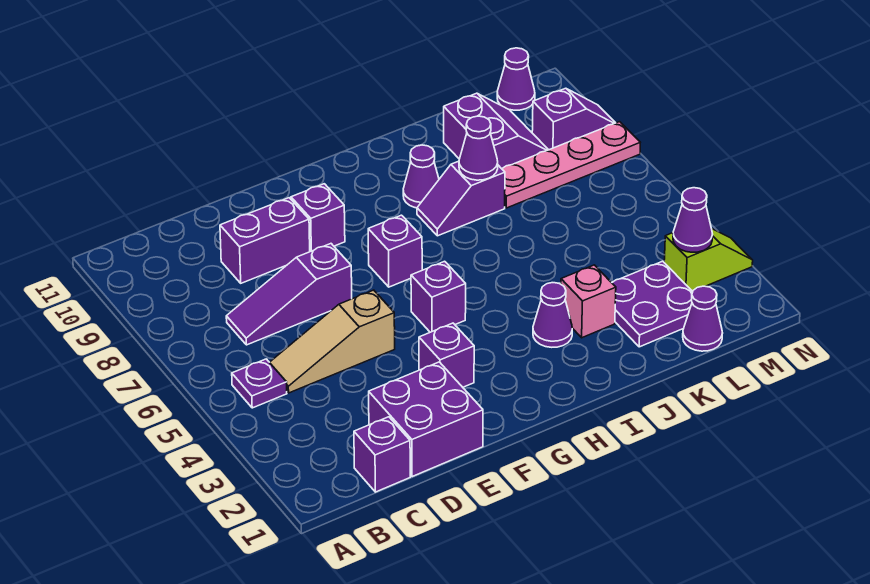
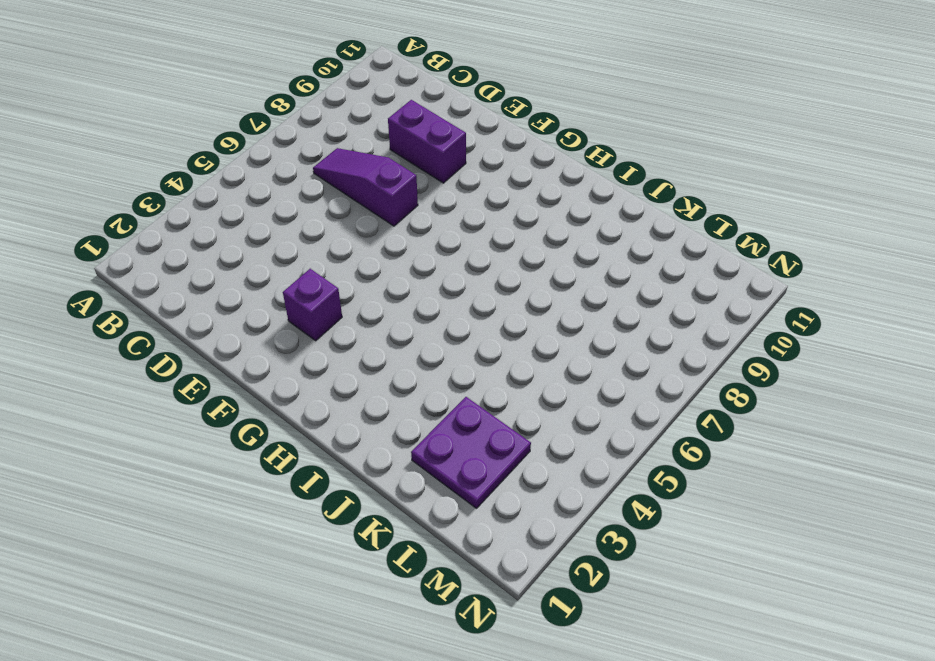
none -> purple 1x1 plate [232,359,287,408]
none -> purple 1x1 brick [354,417,410,492]
none -> tan 1x3 slope [270,290,395,393]

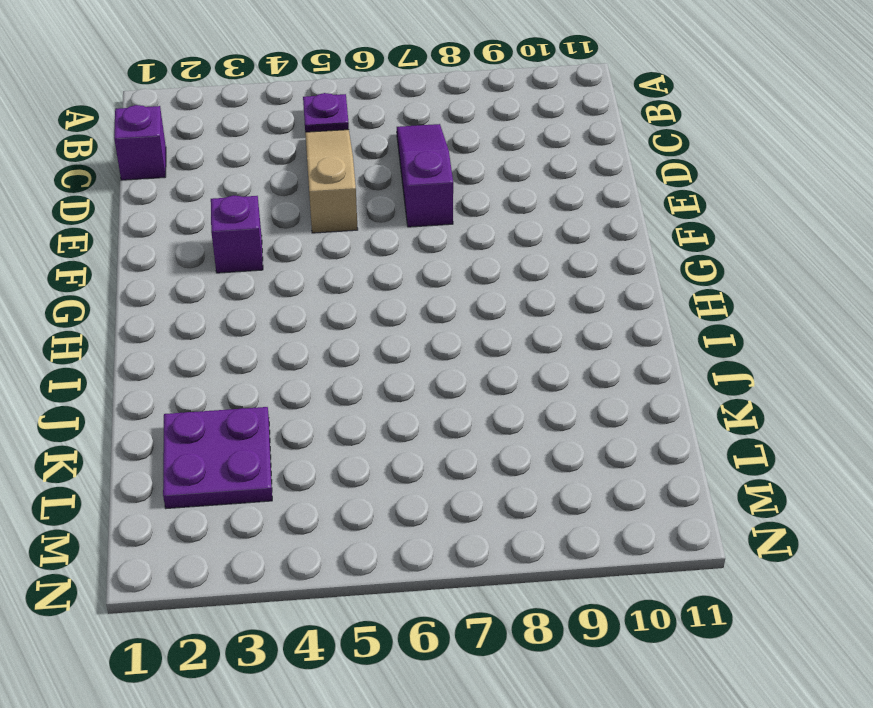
none -> purple 2x2 brick [369,362,483,477]
none -> purple 1x2 brick [220,198,310,283]
none -> purple 1x1 brick [291,184,345,252]

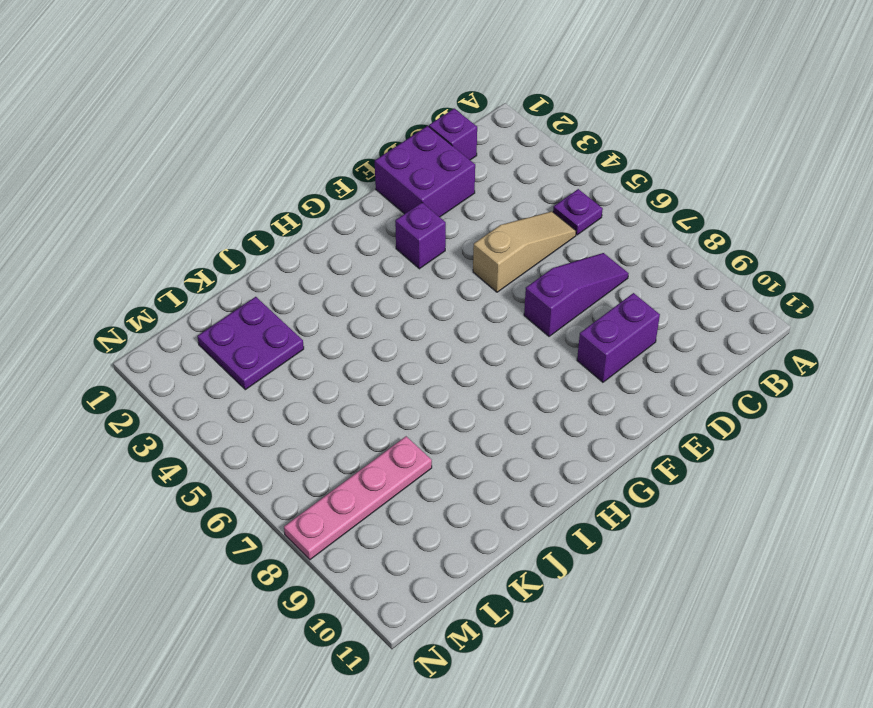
none -> purple 1x1 brick [291,184,345,252]
none -> purple 1x1 brick [411,261,466,332]
none -> purple 1x1 brick [368,215,422,287]

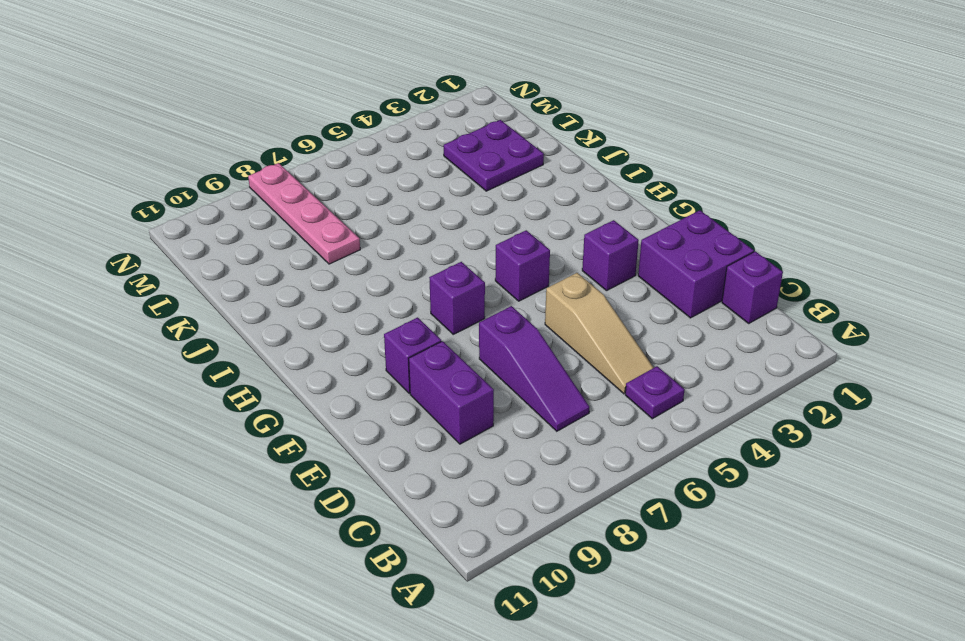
none -> purple 1x1 cone [533,283,572,347]
none -> purple 1x2 slope [417,161,505,236]
none -> purple 1x1 cone [403,145,439,208]

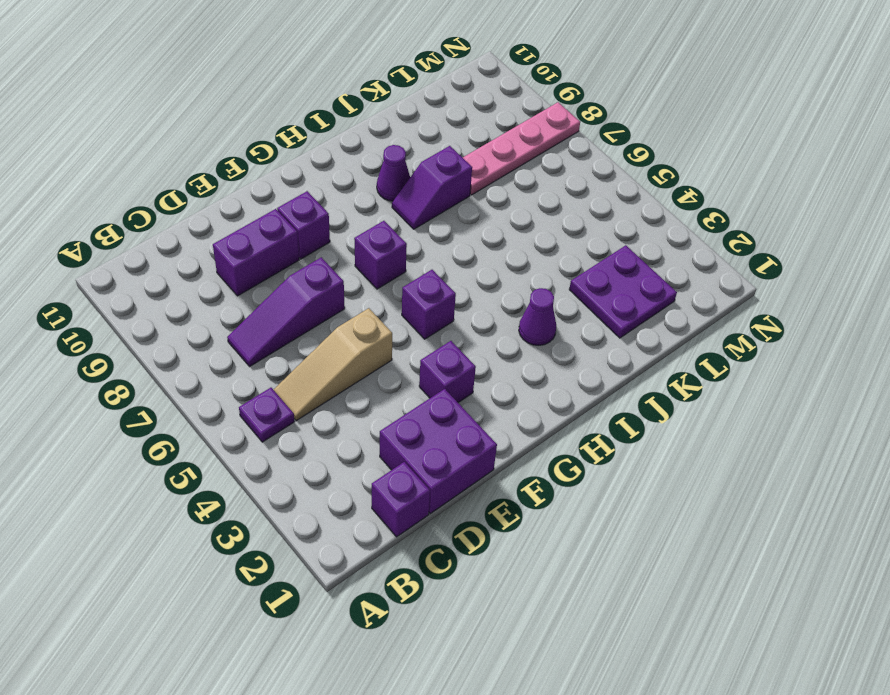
none -> pink 1x1 brick [561,265,616,338]
none -> purple 2x2 slope [444,93,548,169]
none -> purple 1x1 cone [683,286,722,351]

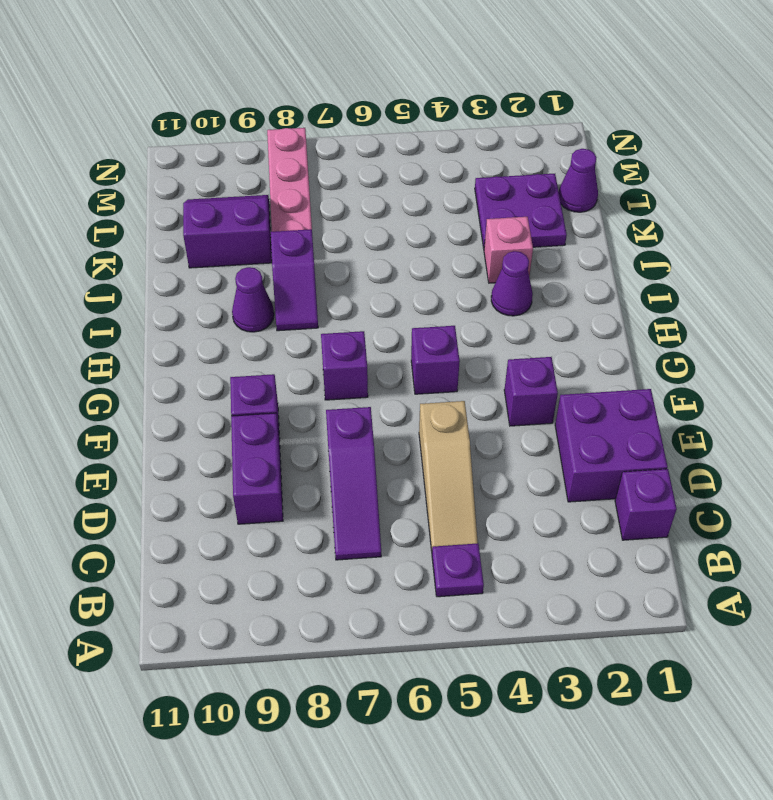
none -> lime 1x2 slope [664,229,753,292]
none -> purple 1x2 slope [532,88,615,150]
none -> purple 1x1 cone [497,48,535,110]

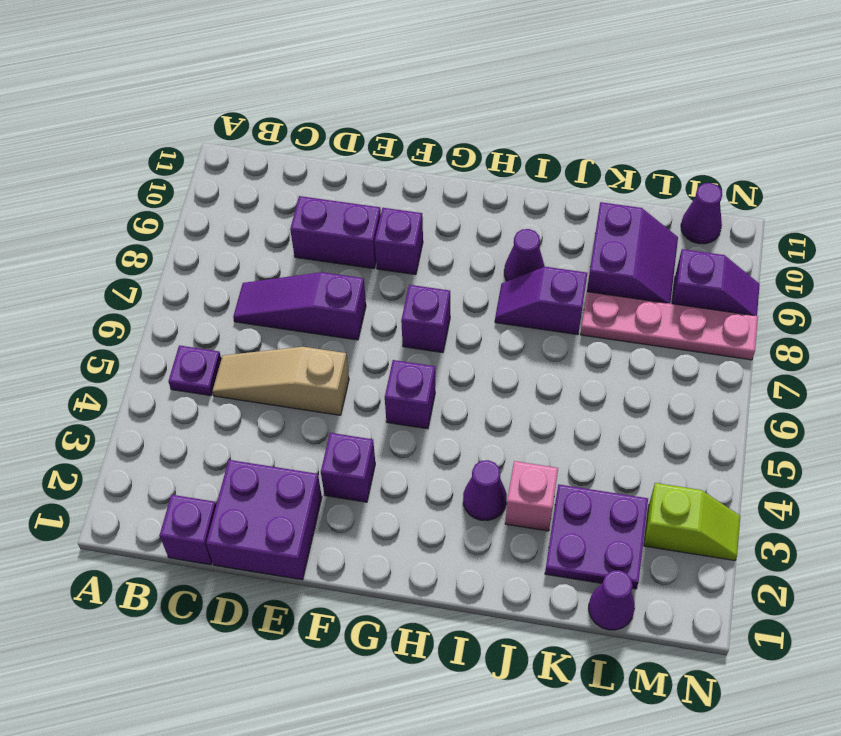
none -> purple 1x1 cone [459,116,498,180]
none -> purple 1x1 cone [673,188,713,252]

